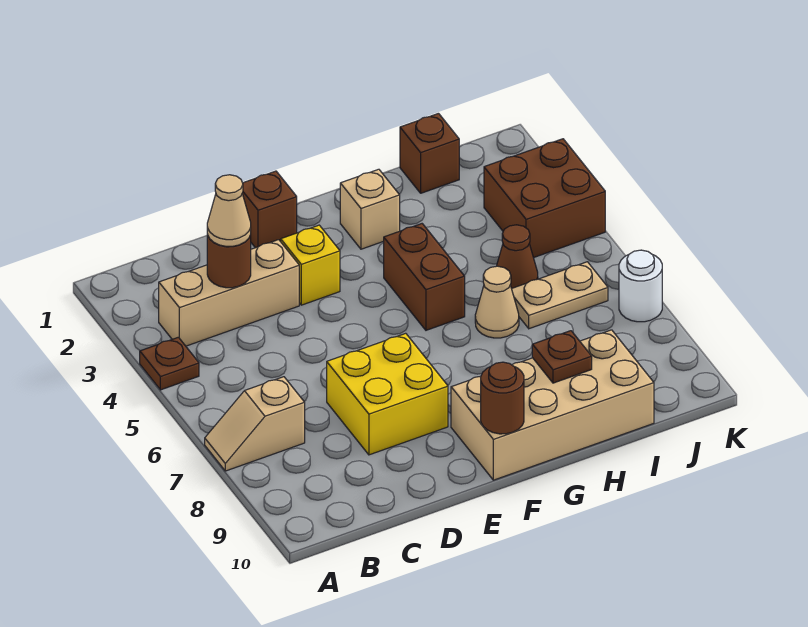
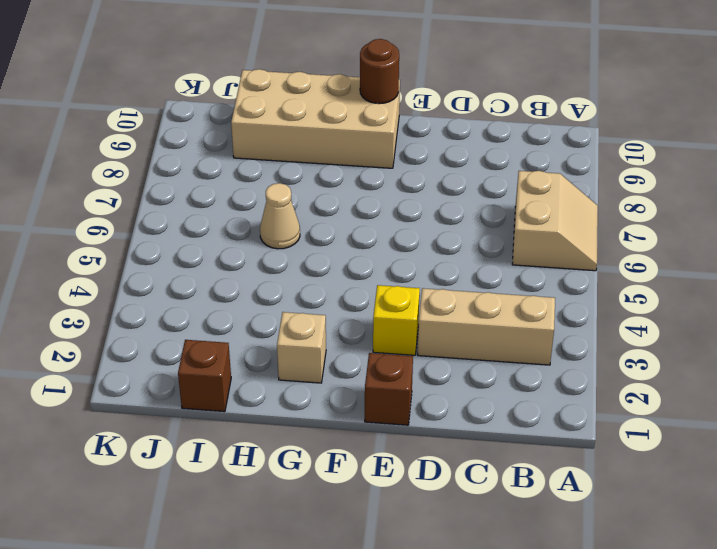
tan 2x2 slope [512,171,598,271] -> tan 1x2 slope [205,377,305,471]
none -> brown 1x1 plate [140,337,199,390]
none -> yellow 2x2 brick [327,333,448,455]
none -> brown 1x2 brick [384,224,465,330]

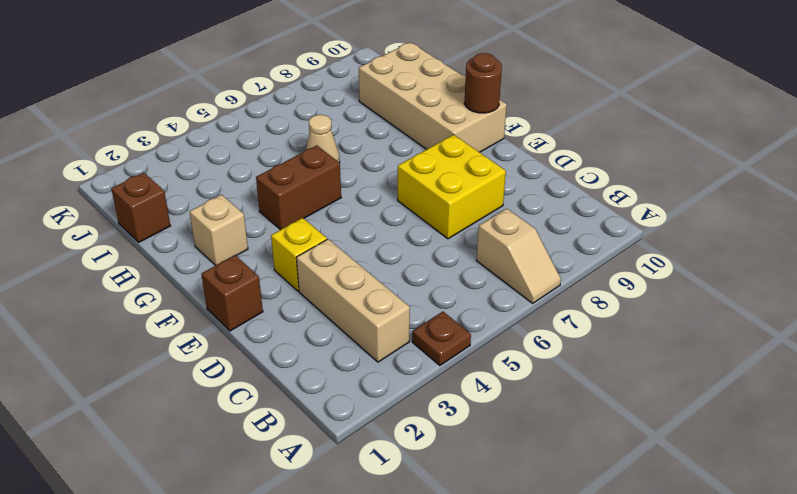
none -> brown 1x1 cone [497,225,538,288]
none -> tan 1x2 plate [512,262,608,329]
none -> brown 2x2 brick [484,139,605,258]

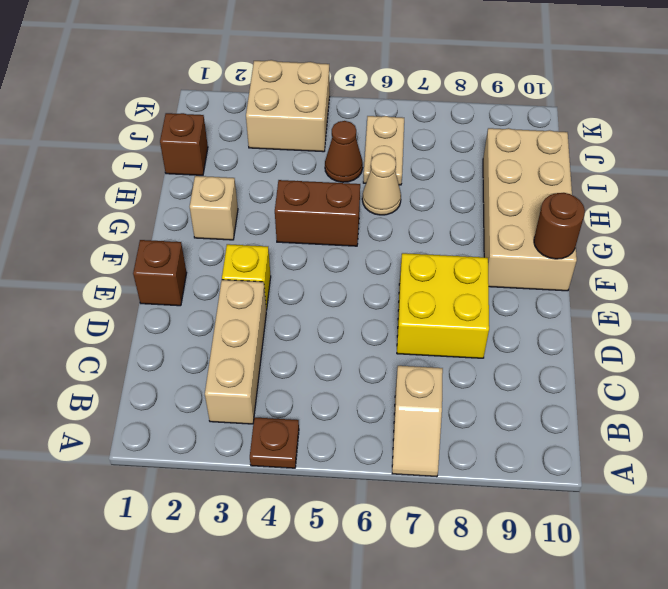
tan 2x2 brick [246,60,330,152] -> brown 2x2 brick [484,139,605,258]
none -> white 1x1 round brick [619,250,662,322]
none -> brown 1x1 round brick [207,235,251,288]
none -> brown 1x1 plate [532,331,592,383]

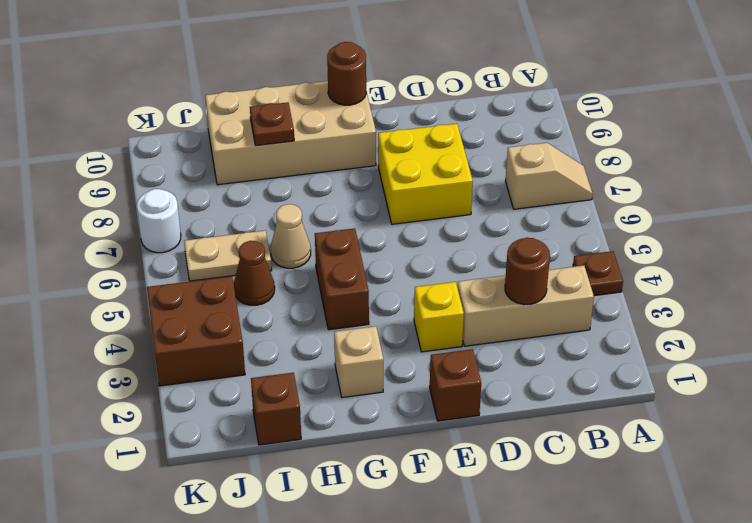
none -> tan 1x1 cone [207,175,251,246]

